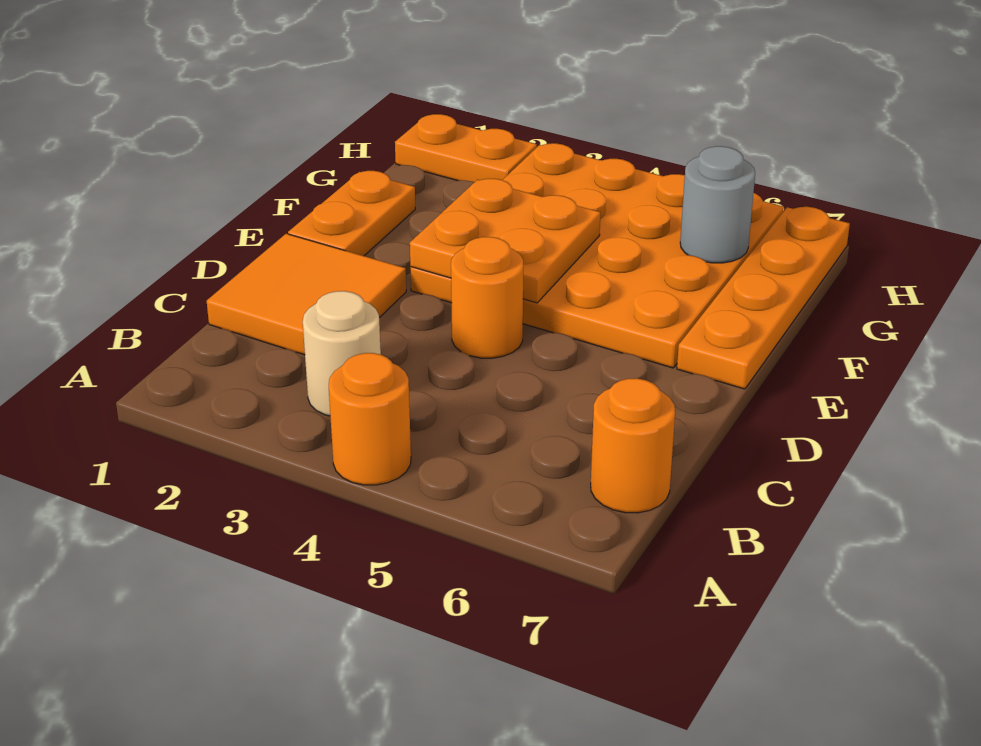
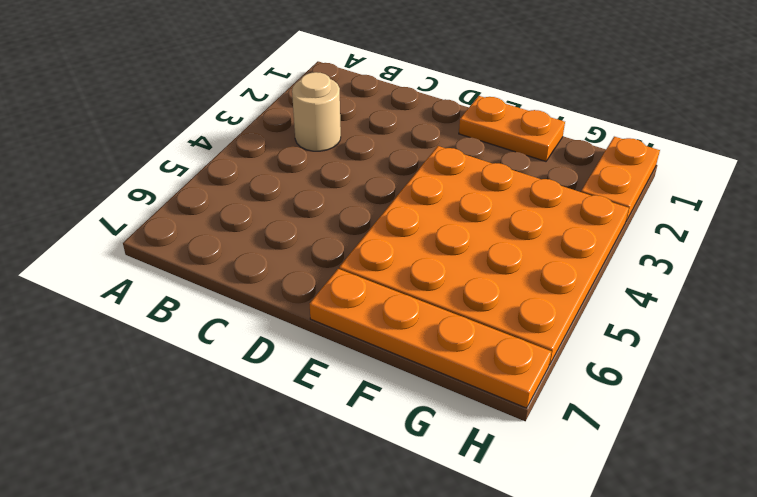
none -> orange 1x1 round brick [329,353,411,485]
none -> orange 1x1 round brick [591,378,675,513]

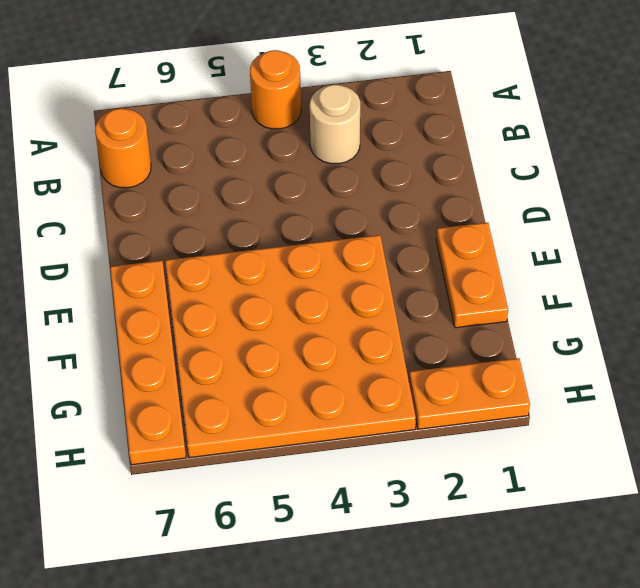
none -> orange 2x2 tile [207,234,406,355]
none -> orange 1x1 round brick [451,237,523,358]

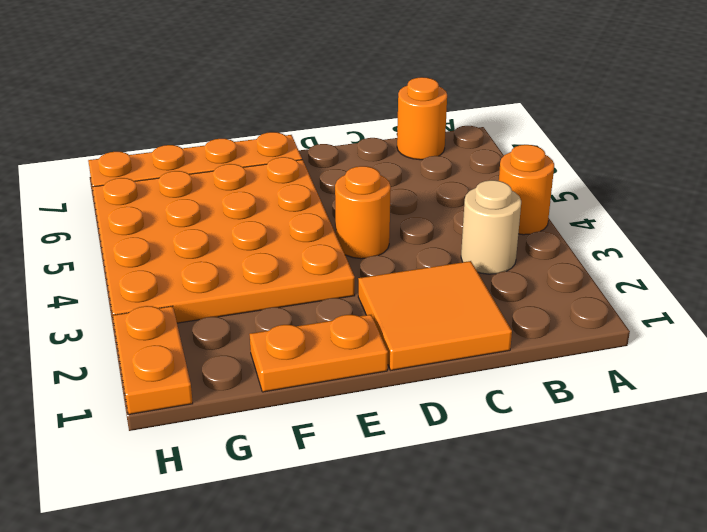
none -> orange 2x2 plate [410,179,600,303]
none -> grey 1x1 round brick [680,146,755,263]

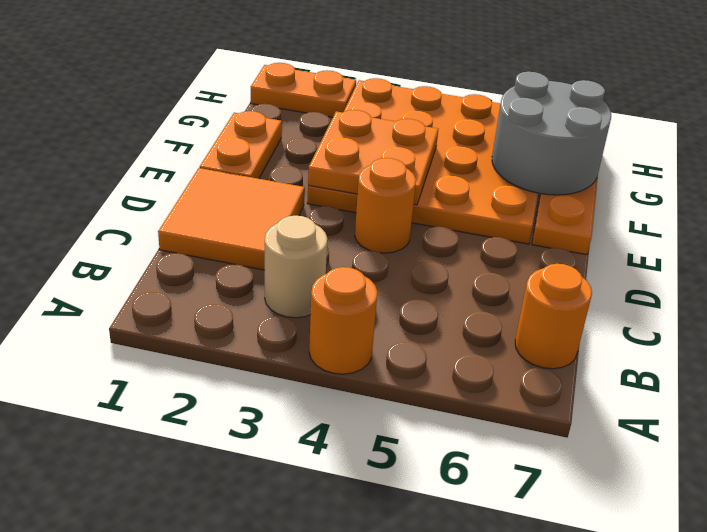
grey 2x2 round brick [492,72,611,195] -> grey 1x1 round brick [680,146,755,263]

